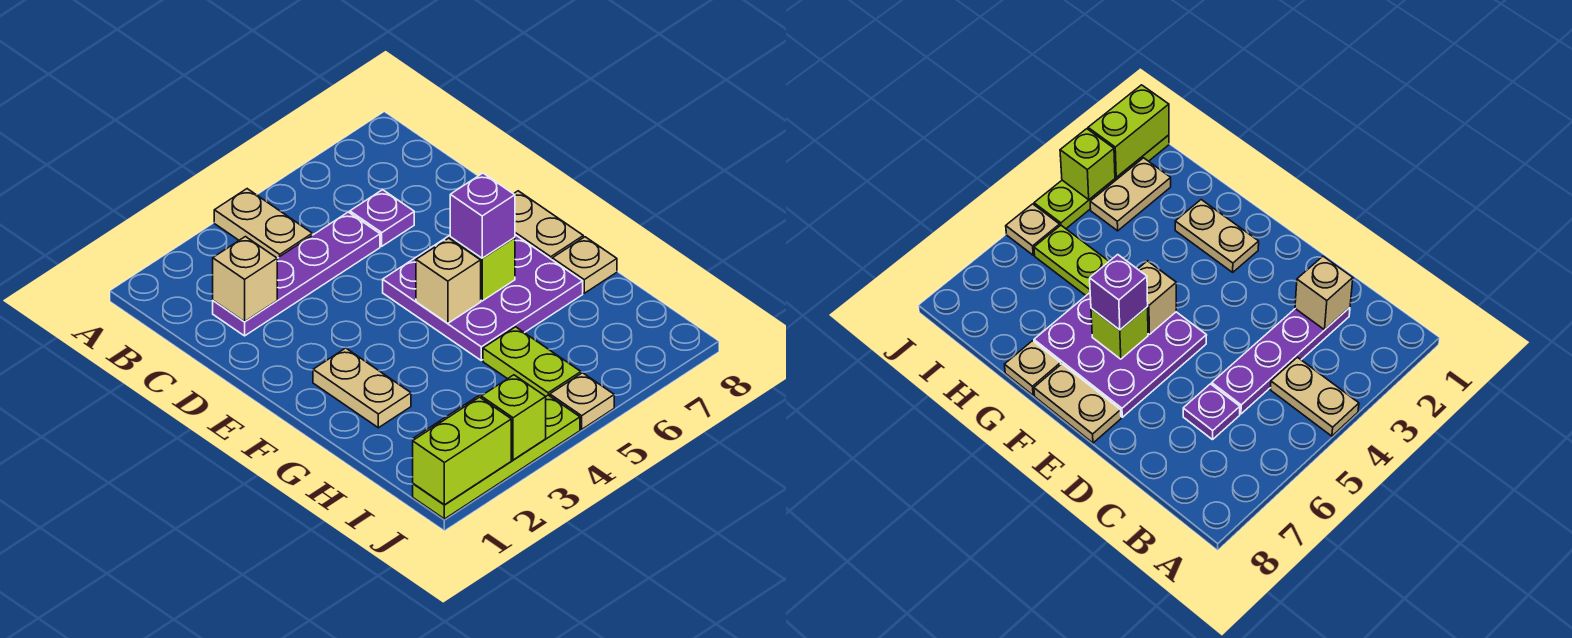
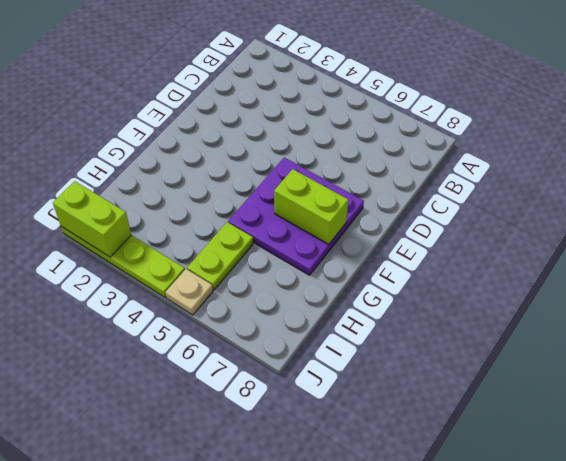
lime 1x2 brick [274,169,348,244] -> lime 1x1 brick [450,237,515,301]
none -> tan 1x2 plate [214,189,312,258]
none -> purple 1x4 plate [213,212,380,336]
none -> purple 1x1 plate [350,190,414,246]

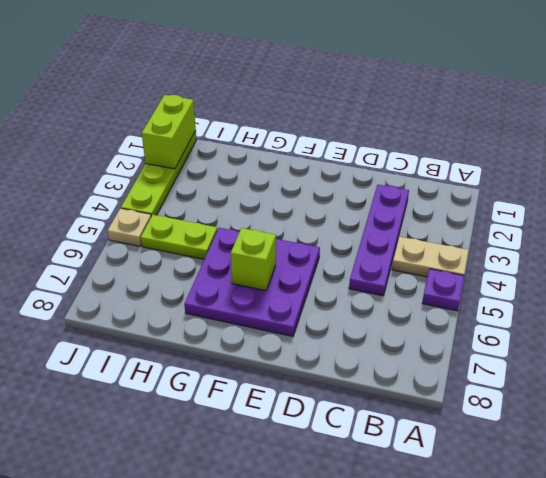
purple 1x1 plate [422,269,464,311] -> purple 1x1 plate moved to [350,190,414,246]
none -> tan 1x2 plate [514,191,583,260]
none -> tan 1x2 plate [313,348,411,428]
none -> tan 1x1 plate [552,237,617,293]

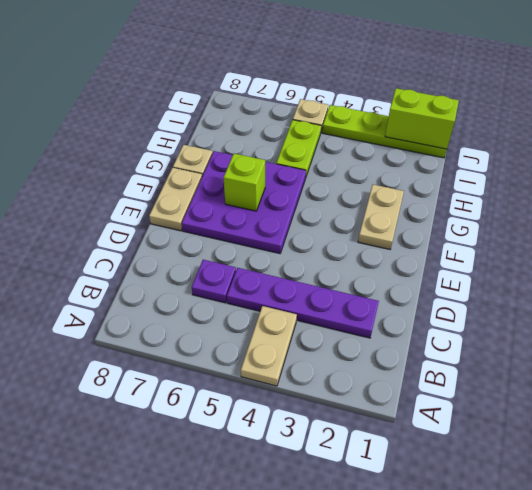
none -> tan 1x2 plate [1090,158,1171,231]
none -> tan 1x1 brick [213,237,277,322]
none -> tan 1x1 brick [416,238,481,323]

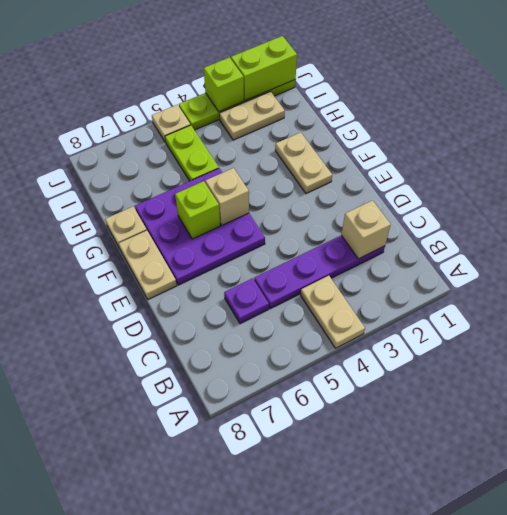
none -> purple 1x1 brick [450,173,515,258]

